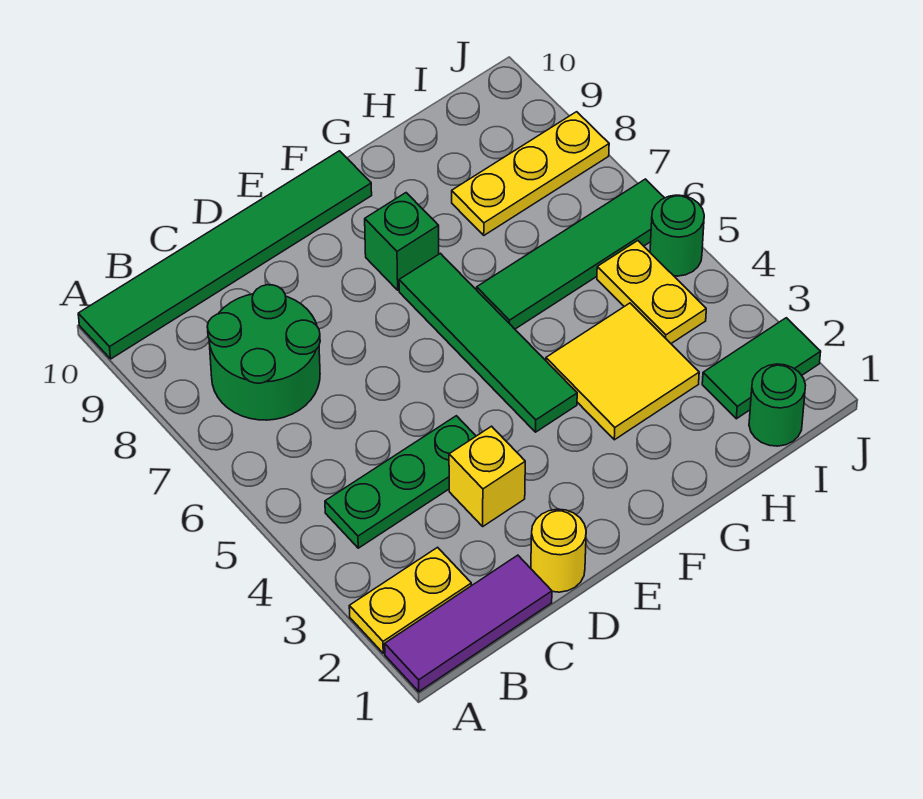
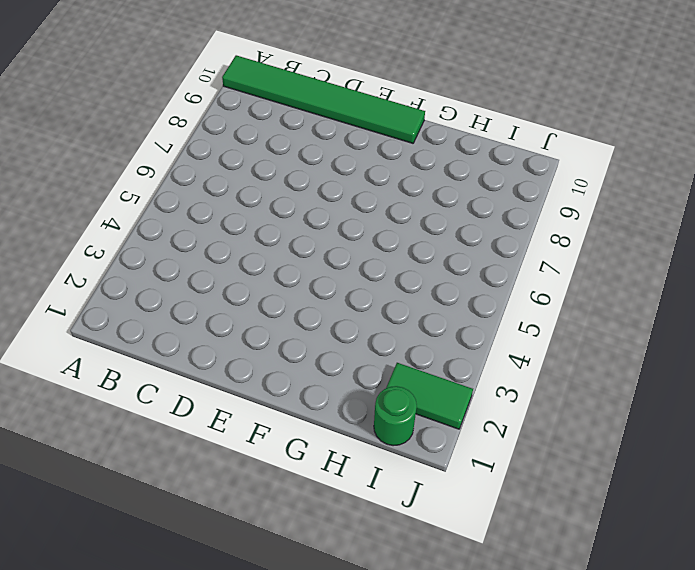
none -> purple 1x3 tile [385,555,552,692]
none -> yellow 1x2 plate [349,547,471,653]
none -> green 1x3 plate [325,416,476,548]

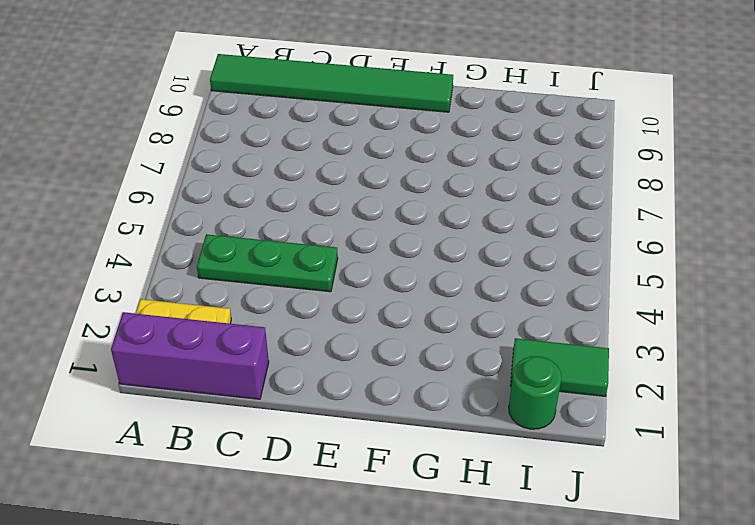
purple 1x3 brick [111,312,269,399] -> purple 1x3 tile [385,555,552,692]
none -> green 2x2 round brick [207,285,320,420]
none -> yellow 1x1 round brick [531,509,586,592]
none -> yellow 1x1 brick [449,426,525,526]

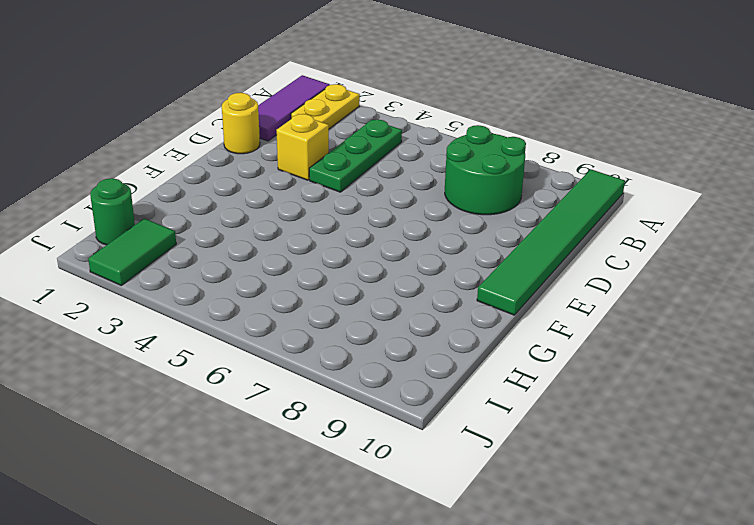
none -> green 1x4 tile [399,253,577,432]
none -> green 1x1 brick [365,193,439,290]
none -> yellow 2x2 tile [546,303,699,440]

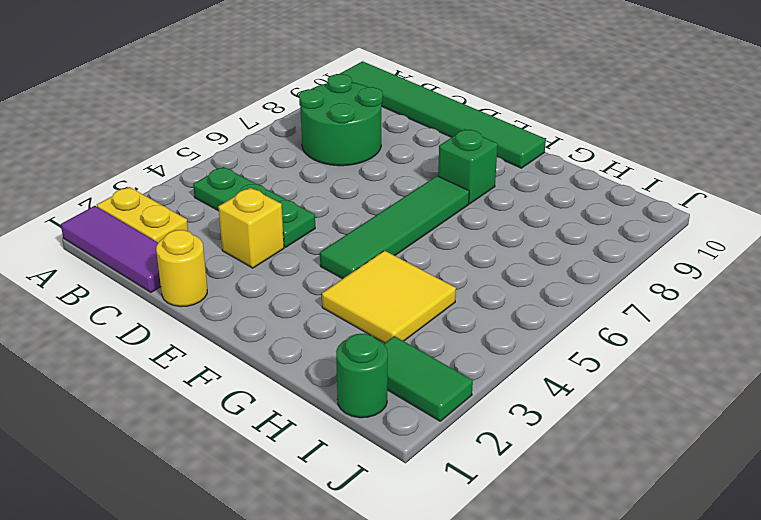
none -> green 1x4 tile [477,179,664,329]
none -> yellow 1x3 plate [452,112,609,235]
none -> yellow 1x2 plate [597,241,706,343]

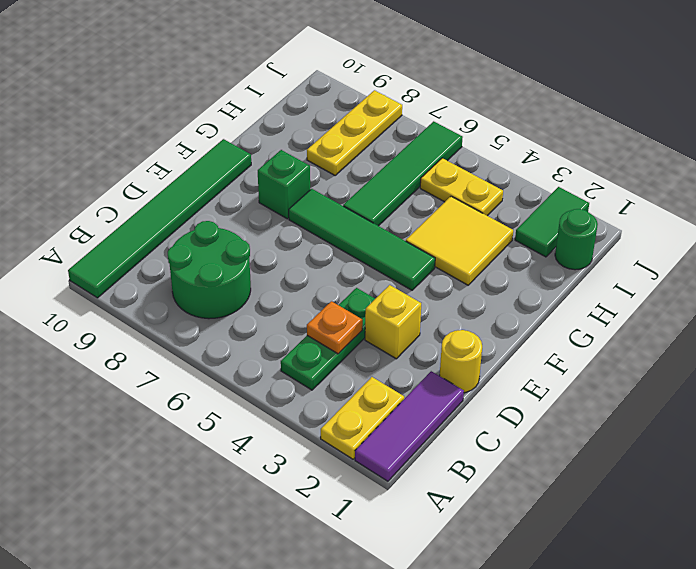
orange 1x1 plate [307,301,363,354] -> none
none -> green 1x1 round brick [650,195,704,276]

